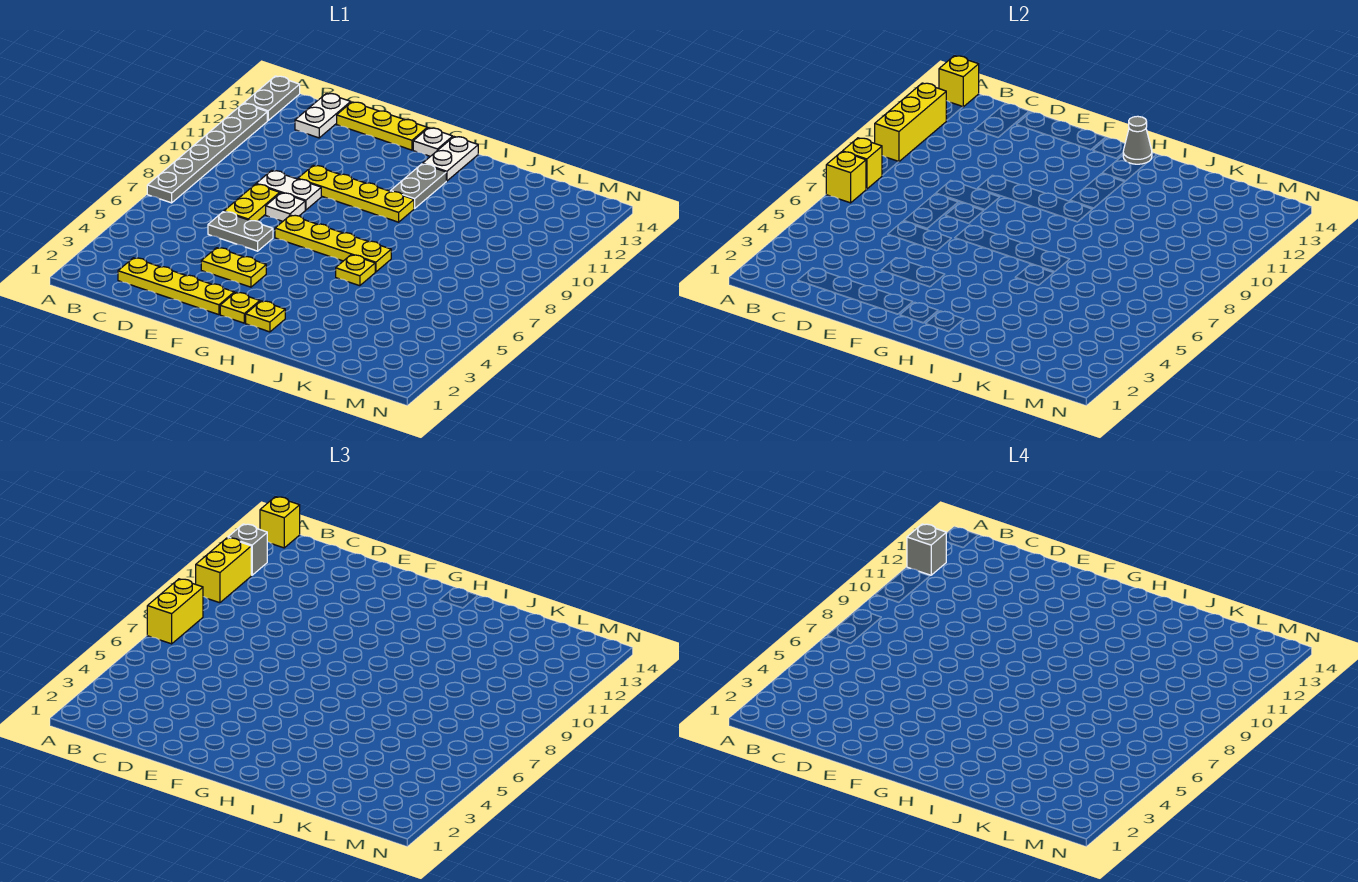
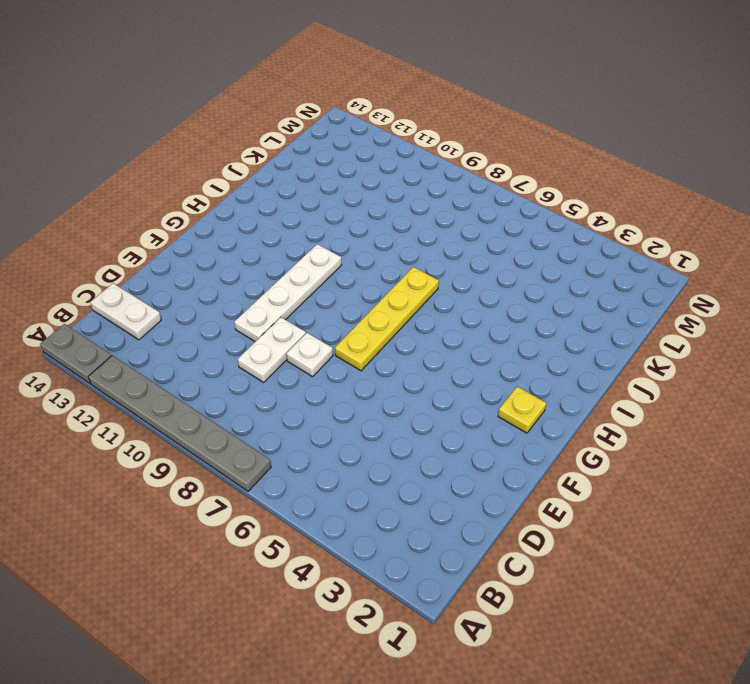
white 1x4 plate [234,244,341,341] -> yellow 1x4 plate [298,165,414,222]
none -> yellow 1x4 plate [118,258,234,315]
none -> grey 1x2 plate [208,212,273,251]
none -> yellow 1x2 plate [224,184,280,221]

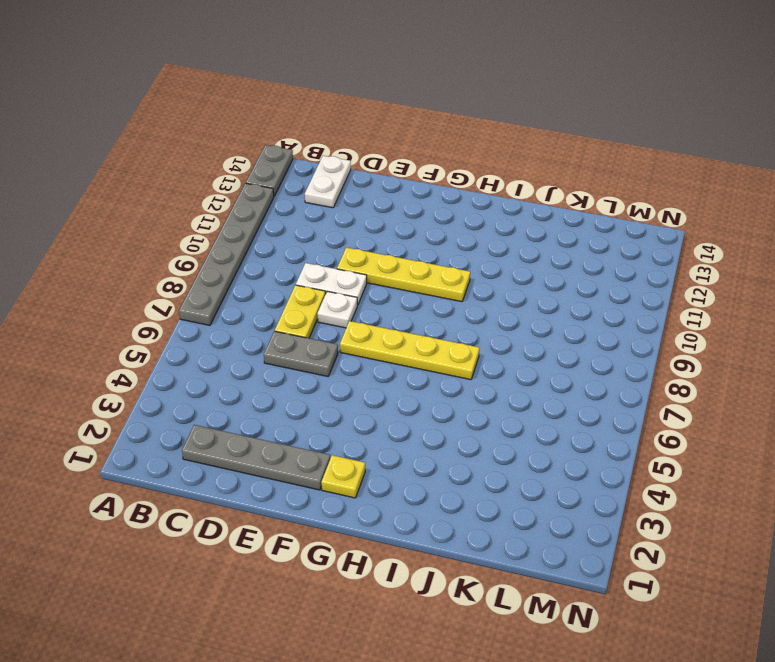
grey 1x4 plate [182,425,330,490] -> yellow 1x4 plate [118,258,234,315]
none -> yellow 1x3 plate [337,102,427,150]
none -> yellow 1x2 plate [201,248,266,287]
none -> white 1x1 plate [413,128,453,156]

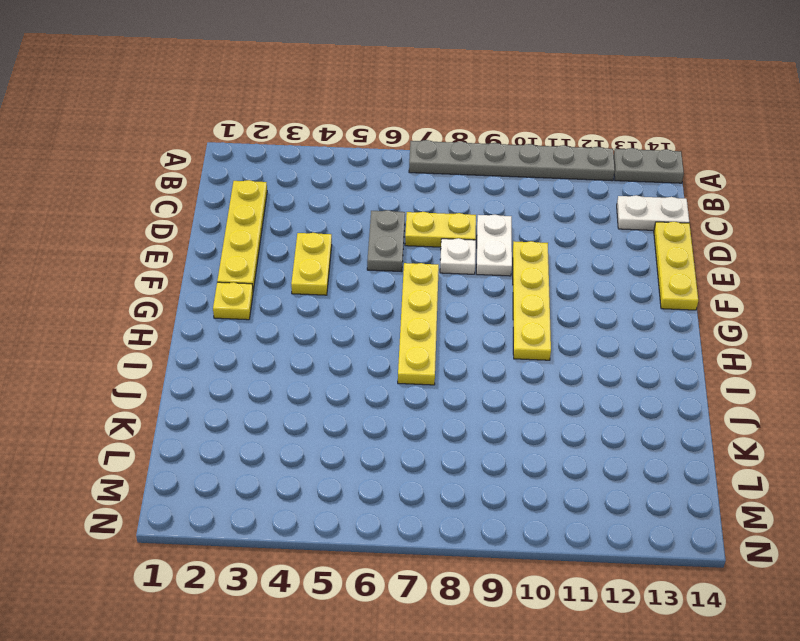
none -> white 1x1 plate [413,128,453,156]
none -> yellow 1x1 plate [246,301,285,332]
none -> grey 1x2 plate [391,164,446,208]

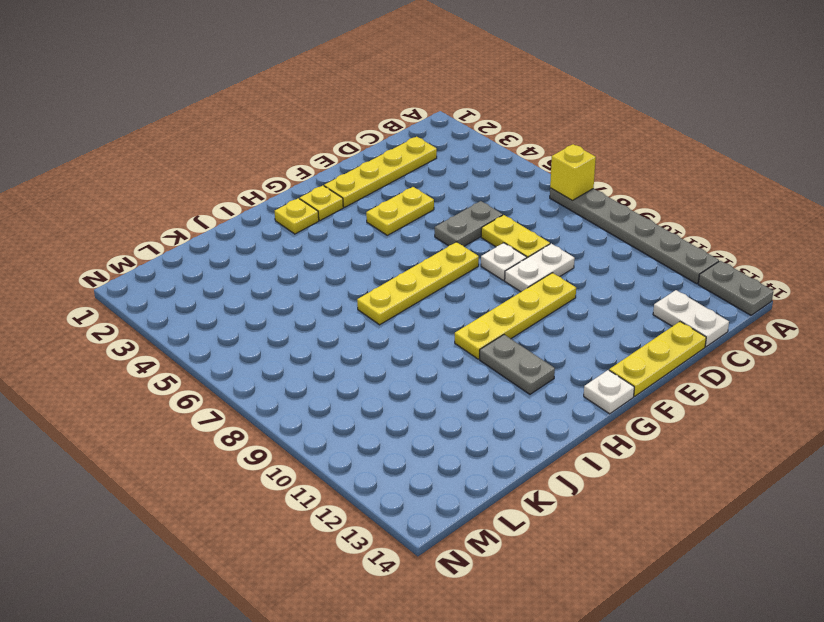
none -> white 1x2 plate [423,137,478,181]
none -> yellow 1x1 plate [336,255,375,286]
none -> yellow 1x1 brick [843,138,882,189]

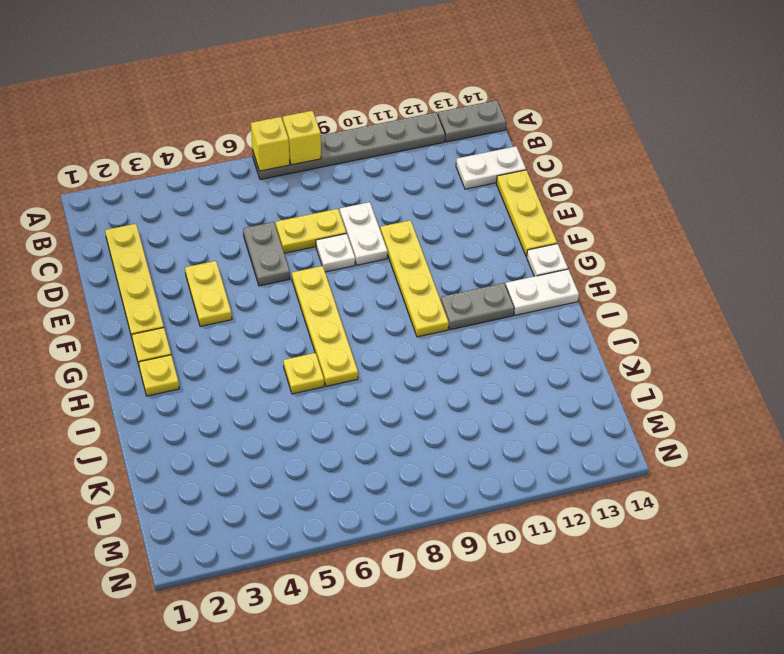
none -> yellow 1x3 brick [875,83,946,162]
none -> yellow 1x1 brick [939,56,979,107]
none -> grey 1x1 cone [1123,116,1152,164]

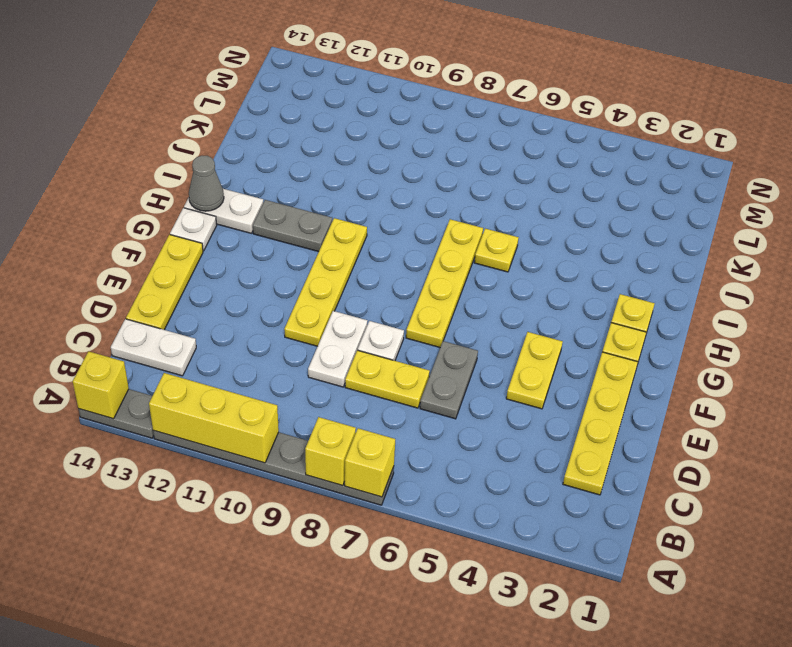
none -> yellow 1x2 brick [147,579,203,644]
none -> yellow 1x2 brick [196,538,251,603]
none -> grey 1x1 brick [228,524,267,575]

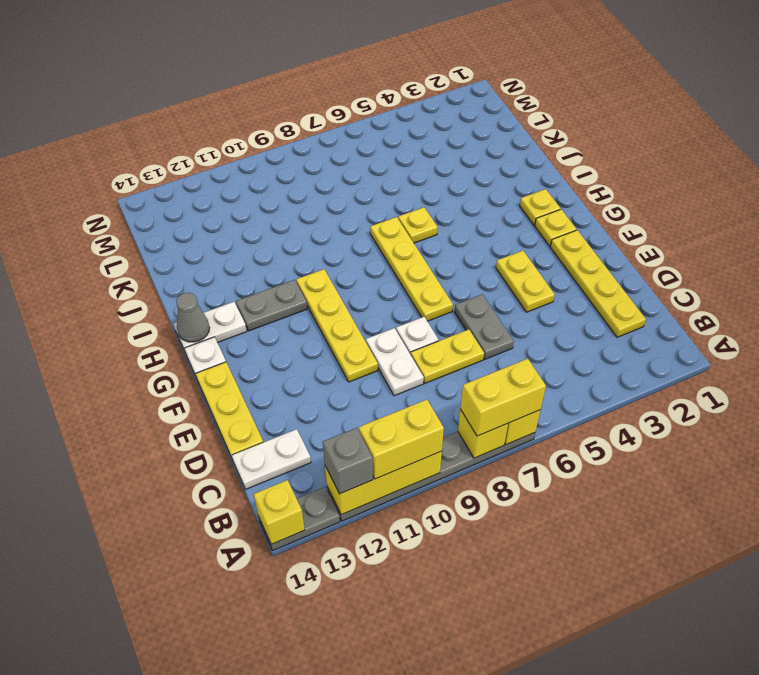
none -> yellow 1x1 brick [260,497,300,548]
none -> grey 1x1 brick [907,524,946,575]

